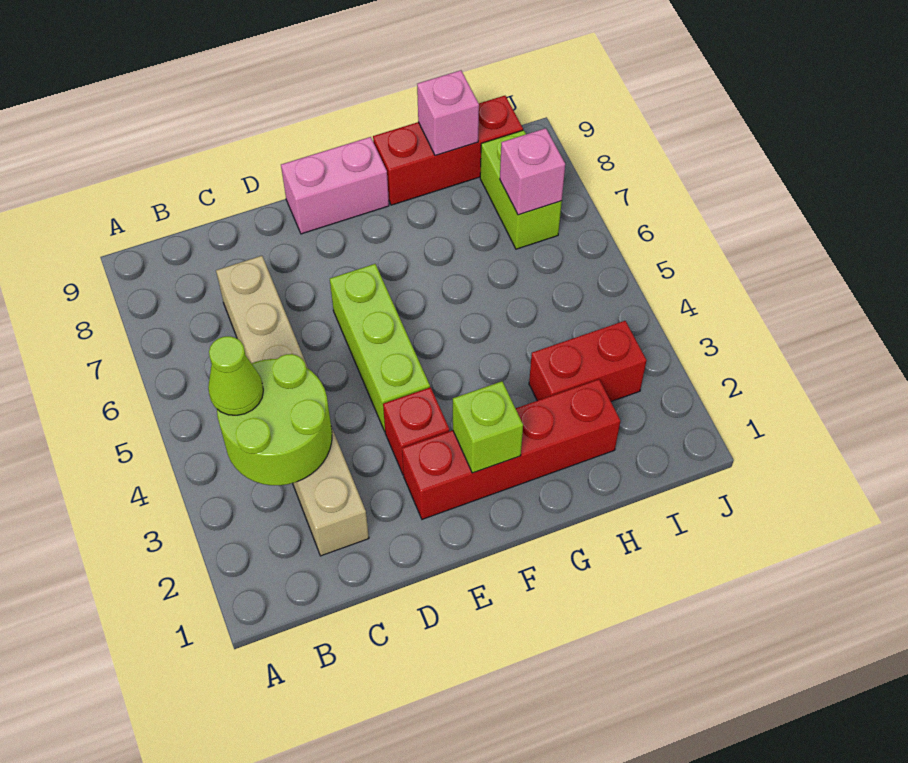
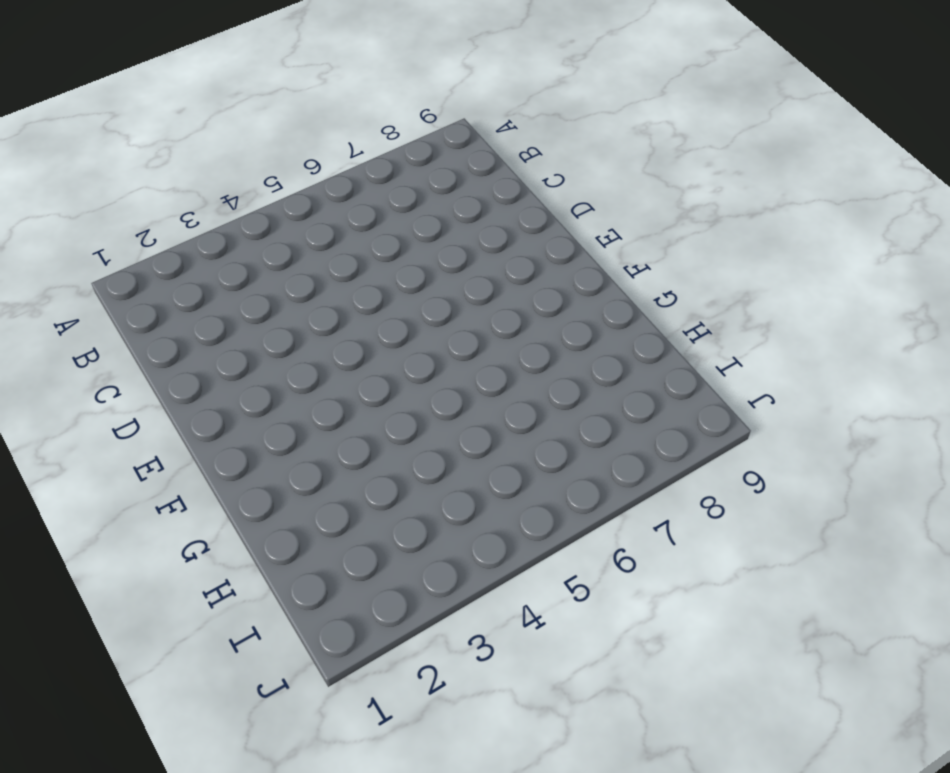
none -> tan 1x6 brick [216,256,369,556]
none -> red 1x4 brick [402,379,620,519]
none -> red 1x1 brick [383,387,449,475]

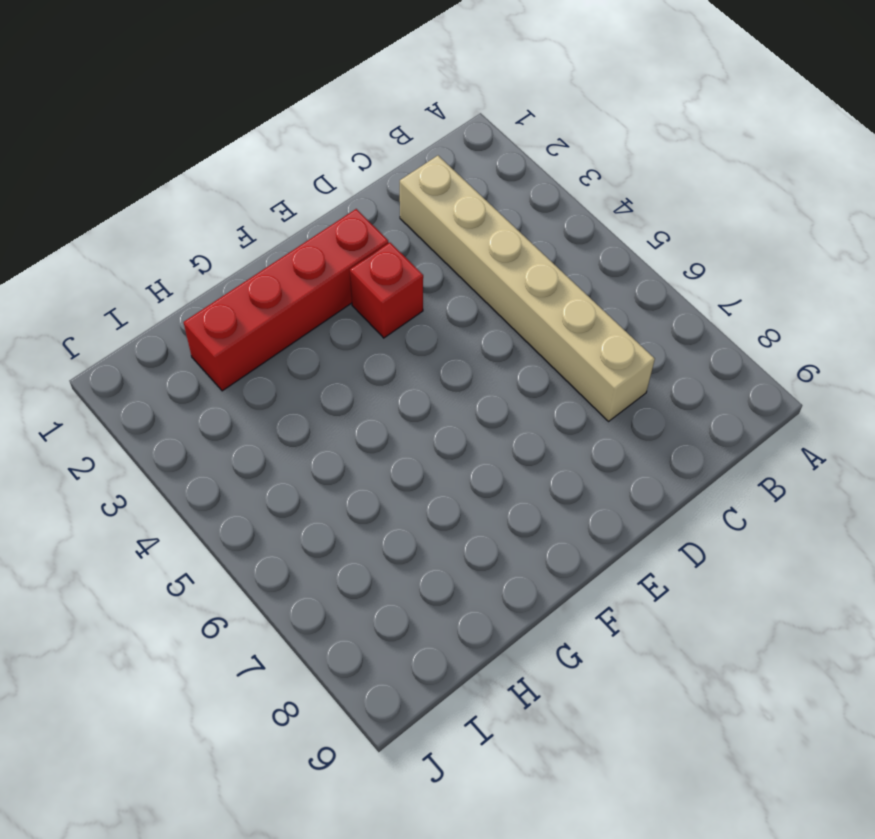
none -> lime 1x3 brick [330,264,430,431]
none -> pink 1x2 brick [281,137,389,234]
none -> red 1x3 brick [373,96,523,205]

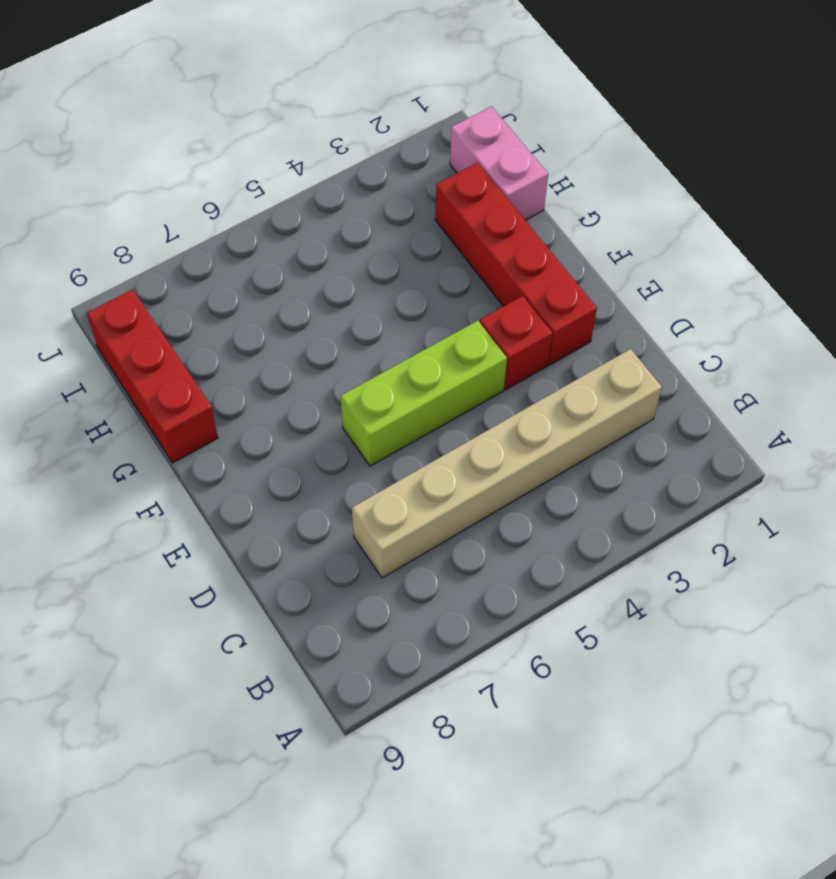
pink 1x2 brick [450,107,548,220] -> pink 1x2 brick moved to [281,137,389,234]
none -> red 1x2 brick [529,321,646,401]
none -> lime 1x2 brick [480,130,562,249]
none -> lime 2x2 round brick [217,354,332,485]

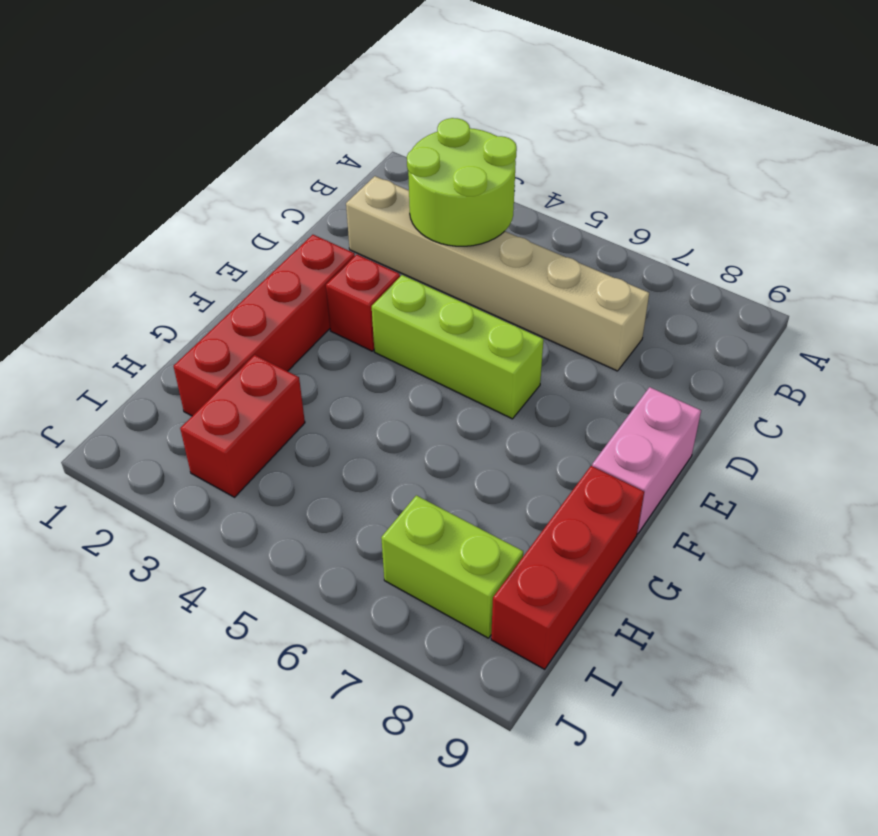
none -> lime 1x1 brick [453,381,523,473]
none -> pink 1x1 brick [417,70,479,156]
none -> pink 1x1 brick [500,128,565,215]

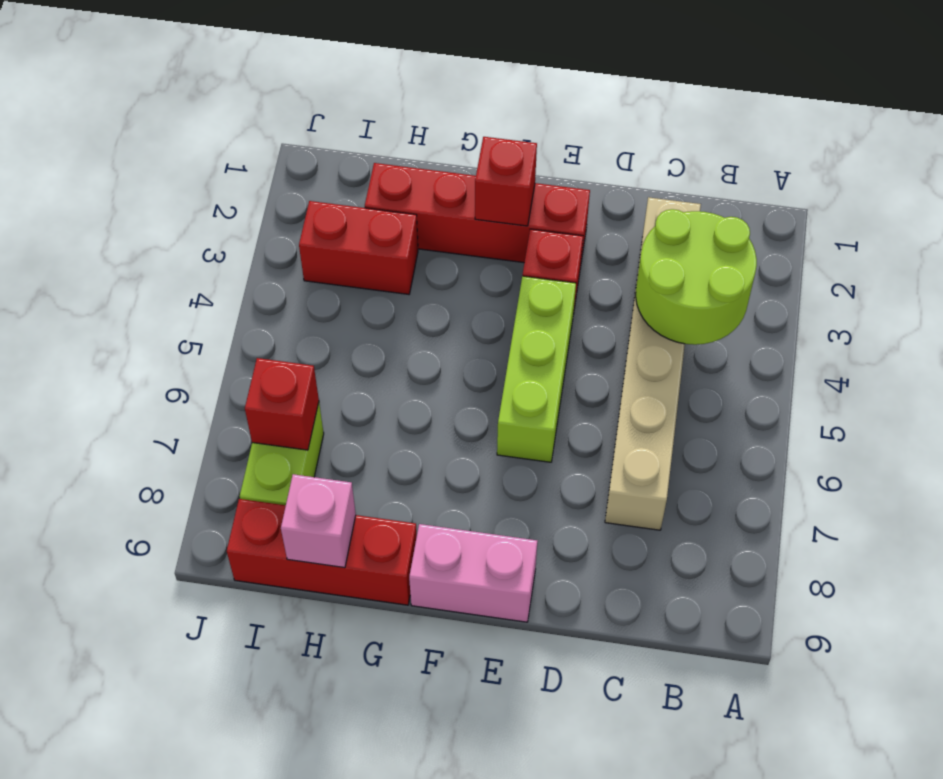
red 1x1 brick [475,137,537,226] -> lime 1x1 brick [453,381,523,473]
red 1x1 brick [245,358,319,450] -> pink 1x1 brick [500,128,565,215]
none -> lime 1x1 cone [208,336,263,415]

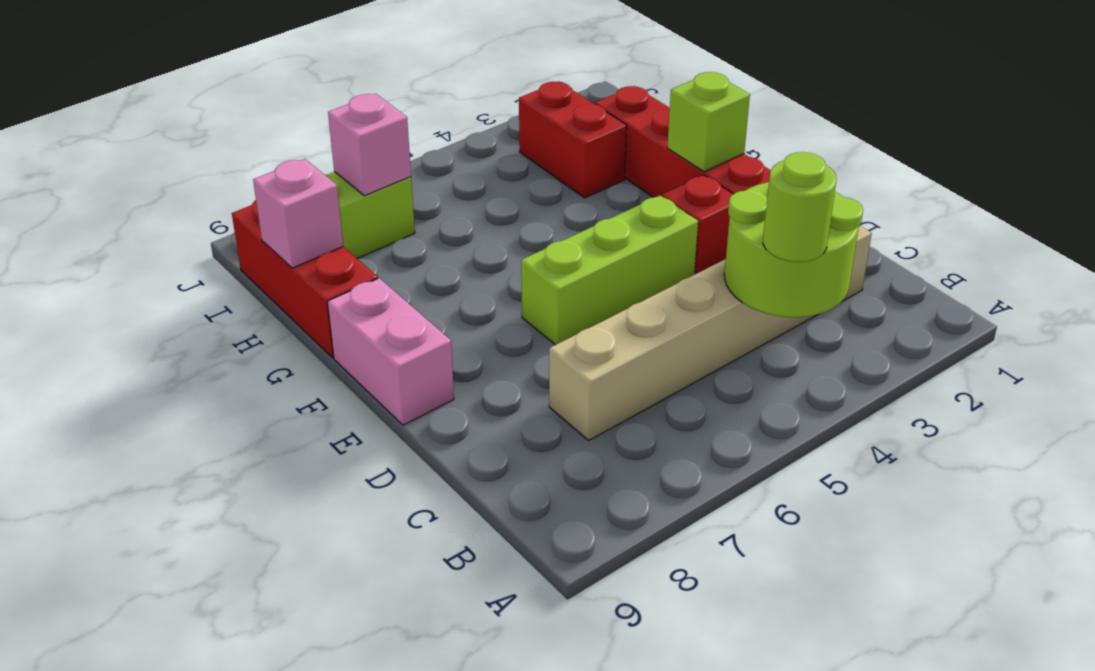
lime 1x1 round brick [763,152,836,262] -> lime 1x1 cone [208,336,263,415]

